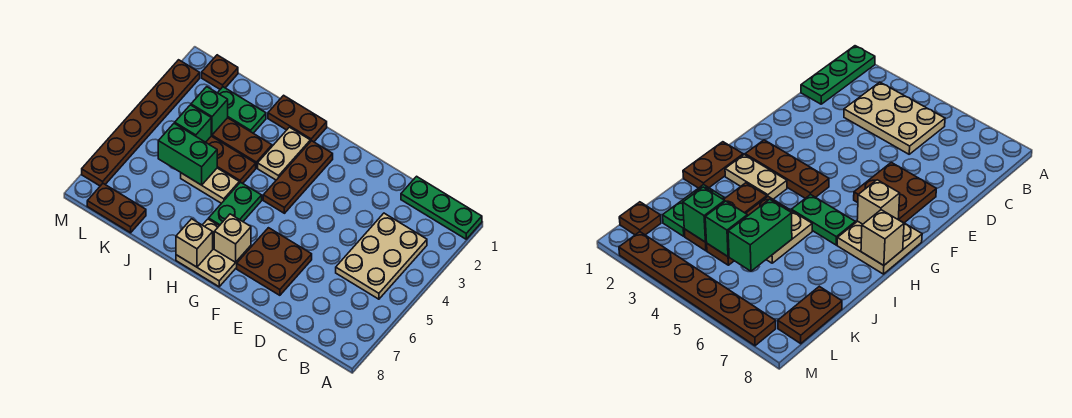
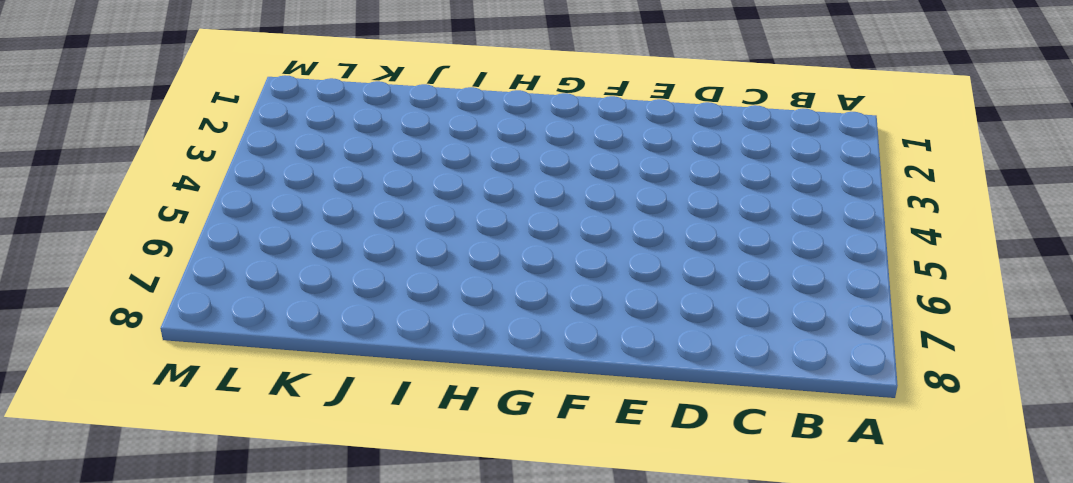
none -> green 1x3 plate [401,176,482,239]
none -> tan 2x3 plate [336,213,427,299]
none -> brown 2x2 plate [237,228,312,295]

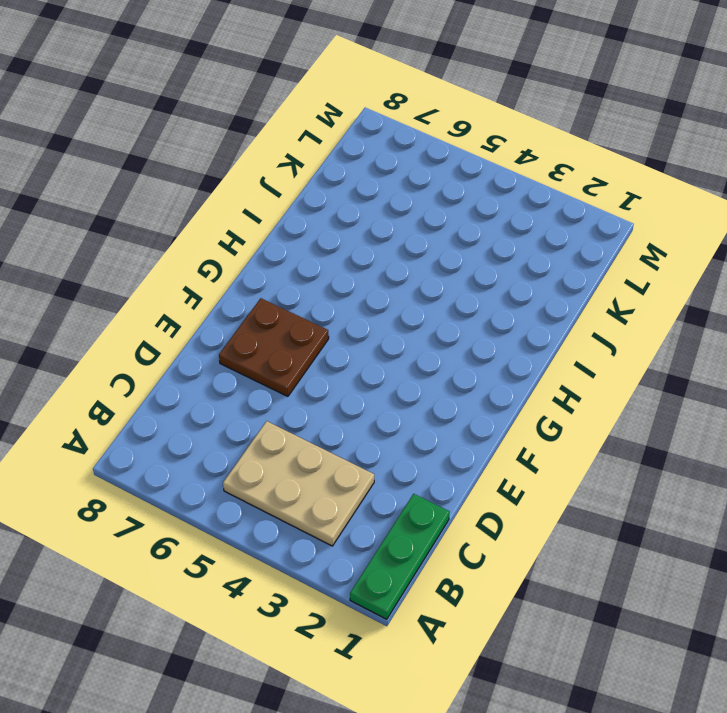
none -> brown 1x3 plate [263,141,333,213]
none -> tan 2x2 plate [176,219,251,287]
none -> brown 1x2 plate [268,95,327,142]

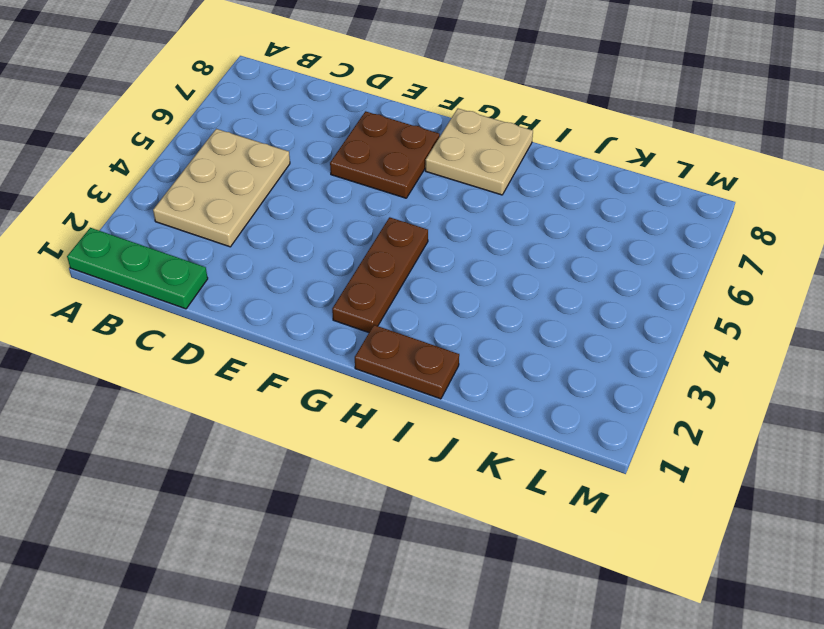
none -> tan 1x2 plate [258,127,310,180]
none -> green 1x2 plate [209,182,262,226]
none -> brown 1x3 plate [211,118,272,168]

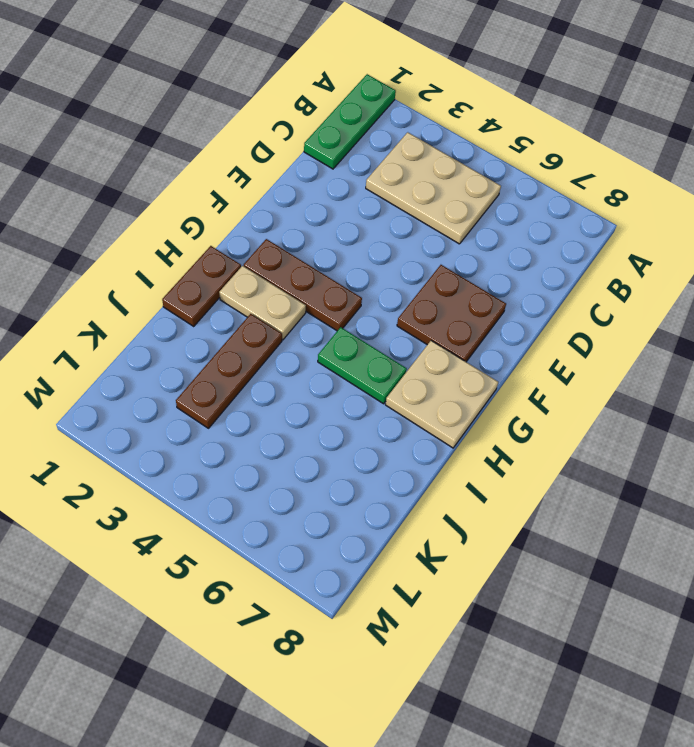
none -> brown 1x3 plate [206,136,256,183]
none -> tan 1x2 plate [181,168,239,203]
none -> green 1x2 plate [218,87,266,133]

